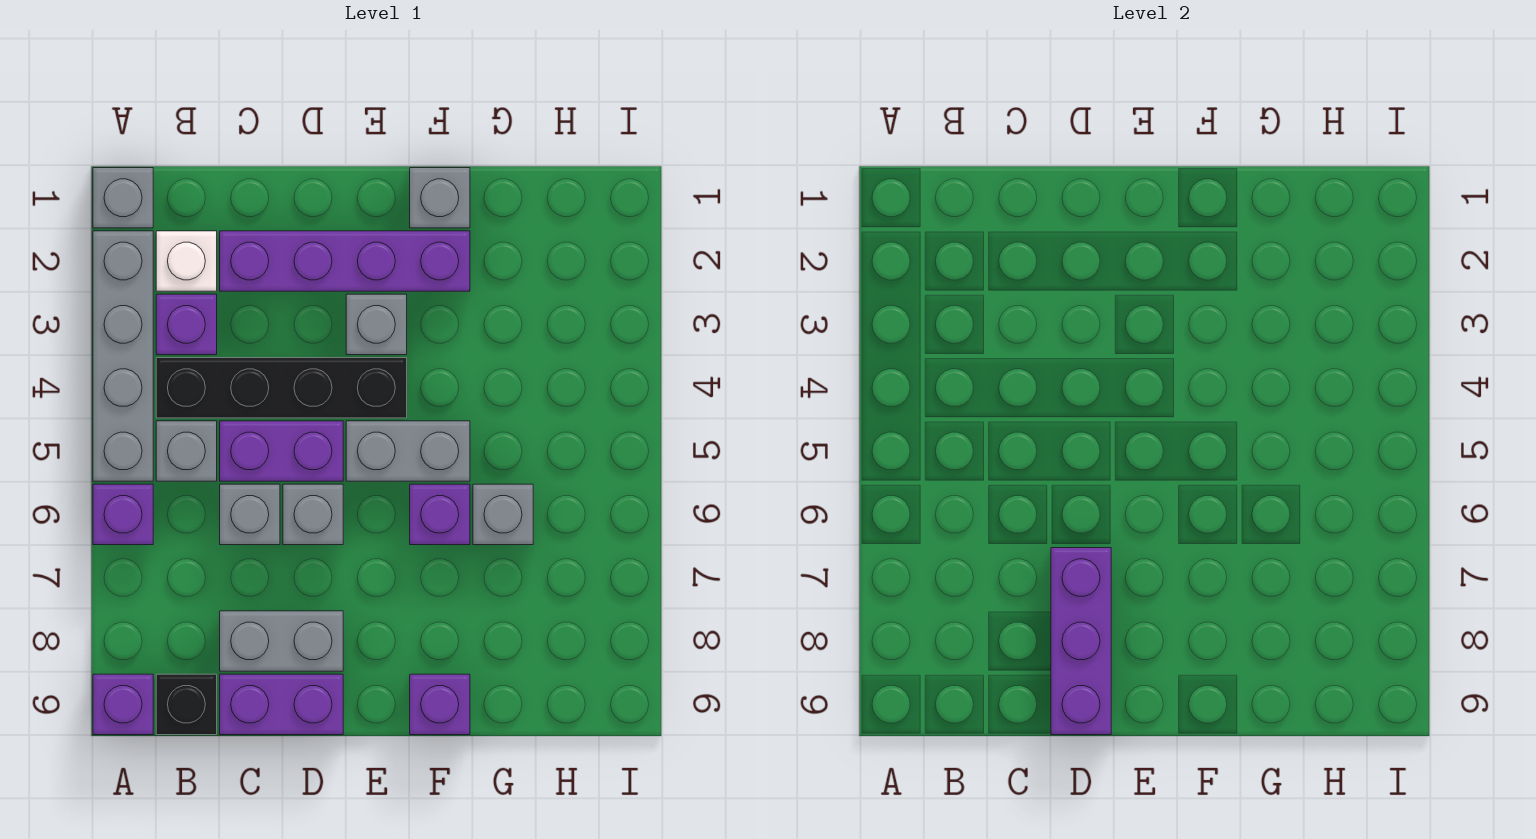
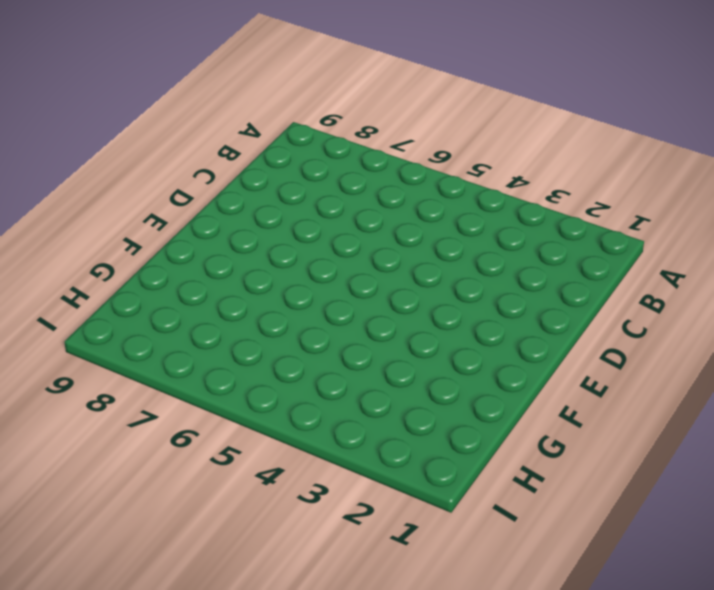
none -> grey 1x1 brick [93,168,153,228]
none -> grey 1x4 brick [93,231,153,481]
none -> purple 1x1 brick [93,484,153,545]

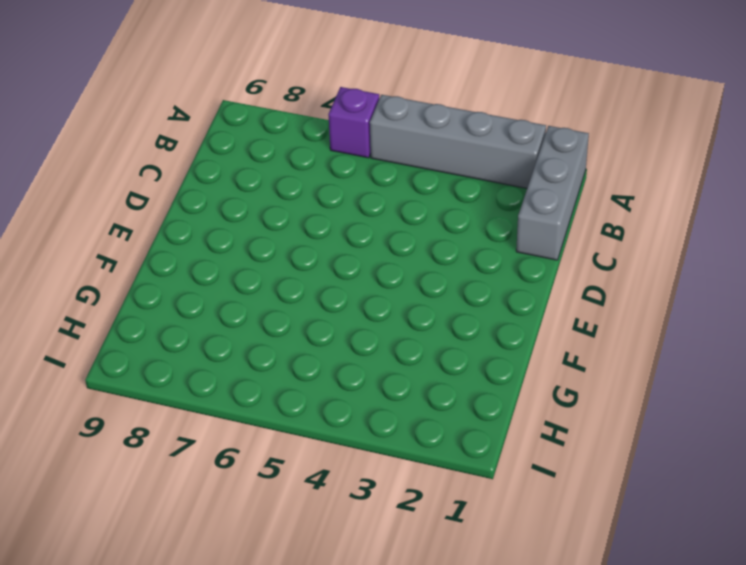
grey 1x3 brick [516,126,589,260] -> grey 1x1 brick [93,168,153,228]
none -> purple 1x1 brick [93,674,153,735]
none -> white 1x1 brick [156,231,217,291]
none -> purple 1x1 brick [156,294,217,355]

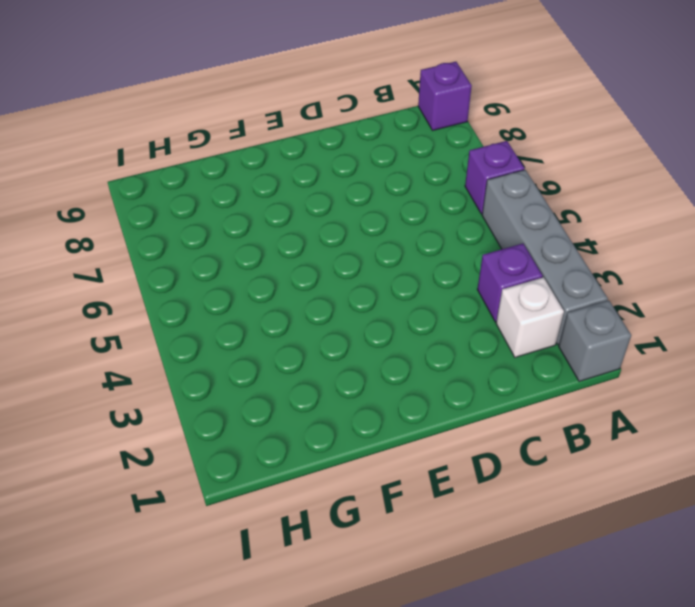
none -> black 1x4 brick [156,358,407,418]
none -> grey 1x1 brick [156,421,217,481]
none -> black 1x1 brick [156,674,217,735]

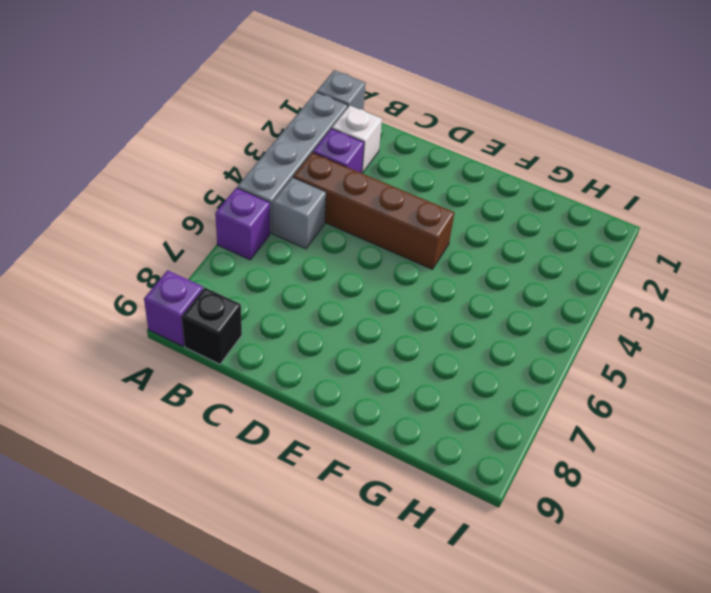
brown 1x4 brick [293,153,455,269] -> black 1x4 brick [156,358,407,418]
none -> purple 1x4 brick [220,231,470,291]
none -> purple 1x2 brick [220,421,343,481]
none -> grey 1x1 brick [220,484,280,545]

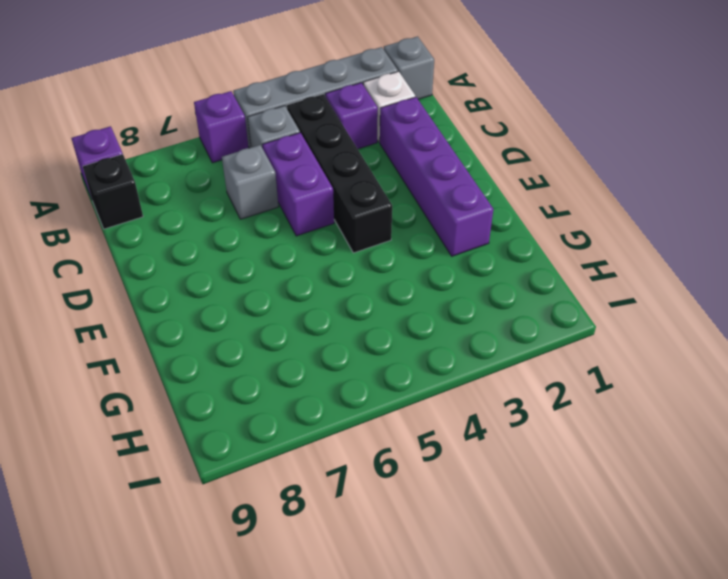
none -> grey 1x2 brick [220,611,343,671]
none -> purple 1x2 brick [220,674,343,735]
none -> grey 1x1 brick [283,484,343,545]

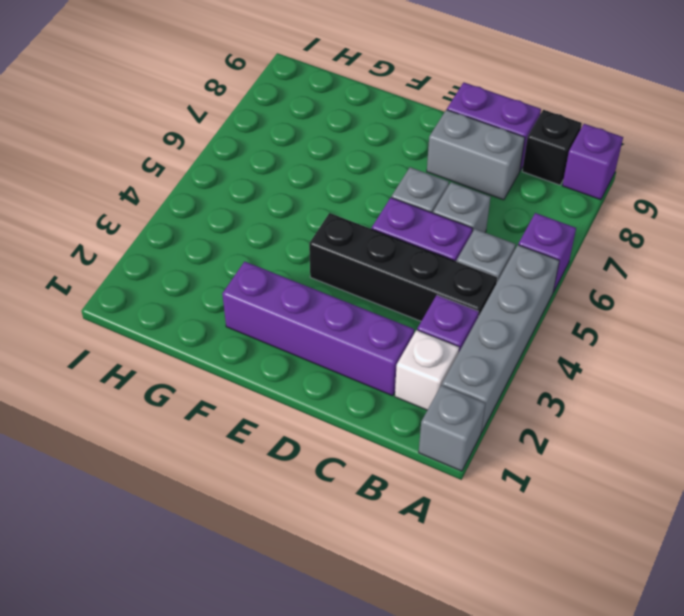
none -> grey 1x1 brick [346,294,407,355]
none -> grey 1x2 brick [346,421,470,481]
none -> grey 1x1 brick [410,168,470,228]

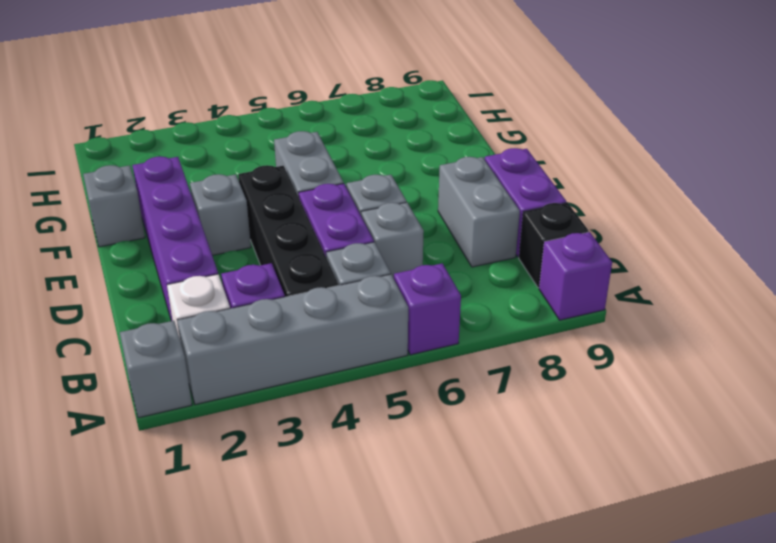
none -> purple 1x1 brick [410,484,470,545]
none -> purple 1x1 brick [410,674,470,735]
none -> grey 1x1 brick [473,484,533,545]

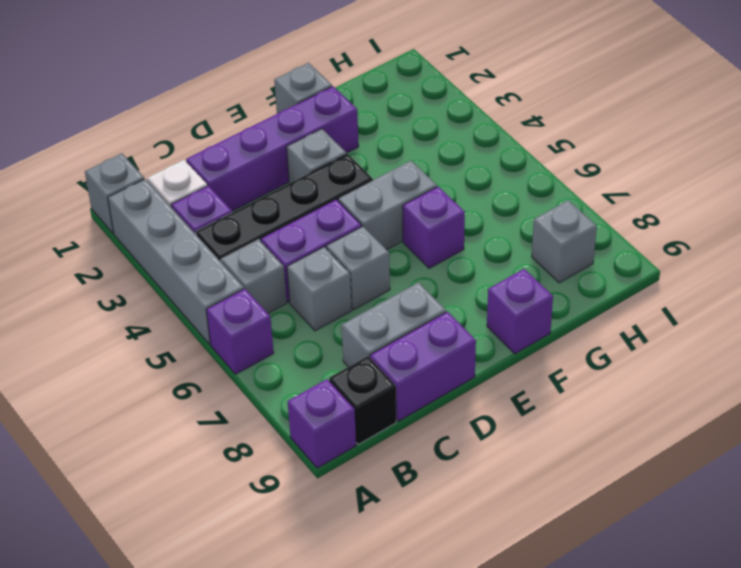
grey 1x1 brick [532,200,597,283] -> grey 1x1 brick moved to [473,484,533,545]
none -> purple 1x3 brick [1051,548,1111,735]

